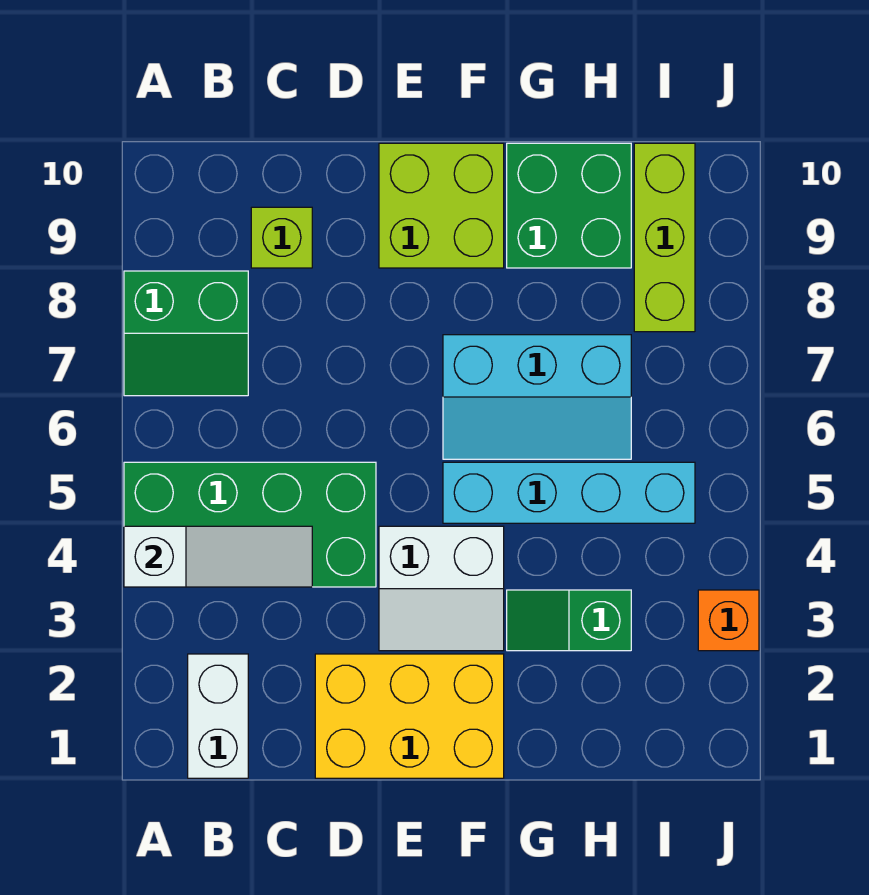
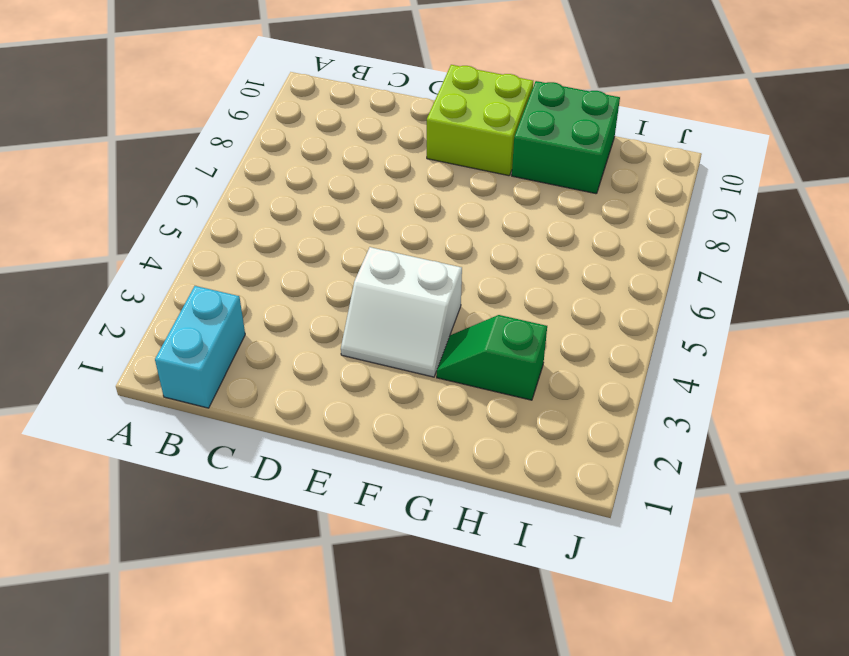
cyan 1x2 brick [155,286,245,408] -> white 1x2 brick [188,654,248,778]
none -> green 2x4 brick [124,462,376,587]
none -> green 2x2 slope [124,271,248,396]
none -> lime 1x1 brick [251,207,312,268]

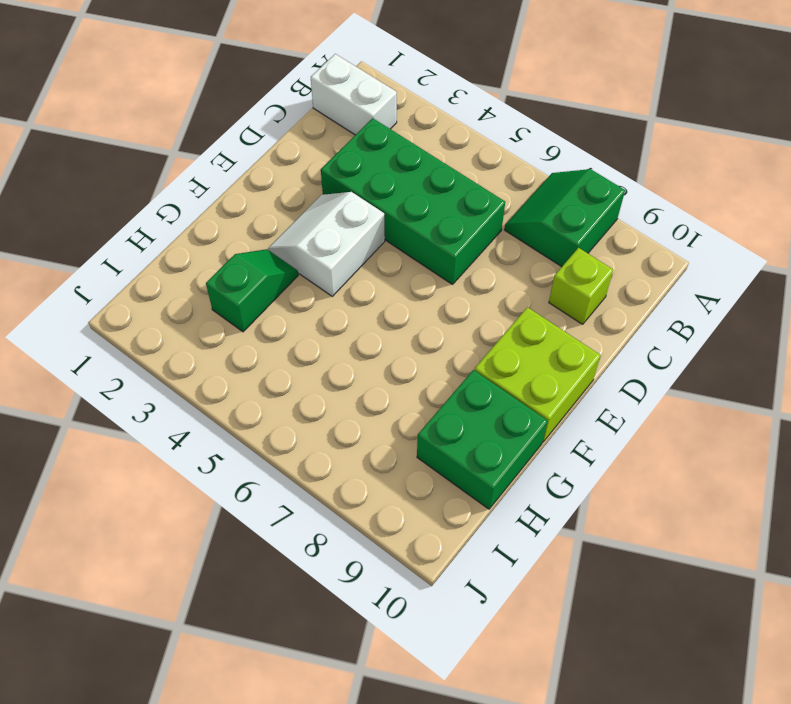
green 2x4 brick [321,118,505,284] -> green 2x4 brick turned to [124,462,376,587]
none -> yellow 2x3 brick [315,654,504,778]
none -> cyan 1x4 brick [443,462,695,523]
none -> cyan 2x3 slope [443,335,631,459]

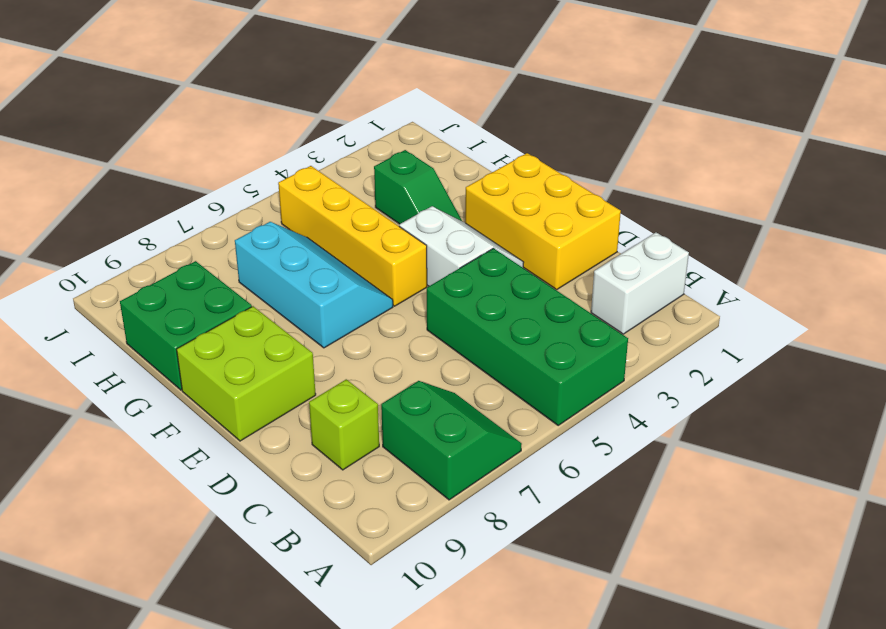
yellow 1x4 brick [278,166,427,306] -> cyan 1x4 brick [443,462,695,523]
none -> lime 1x3 brick [634,143,695,332]
none -> orange 1x1 brick [698,590,759,651]
none -> white 1x3 slope [124,526,312,587]

